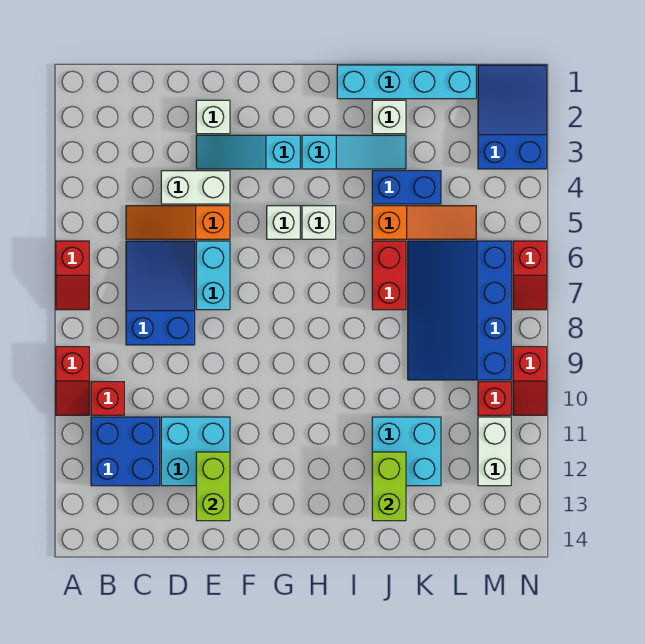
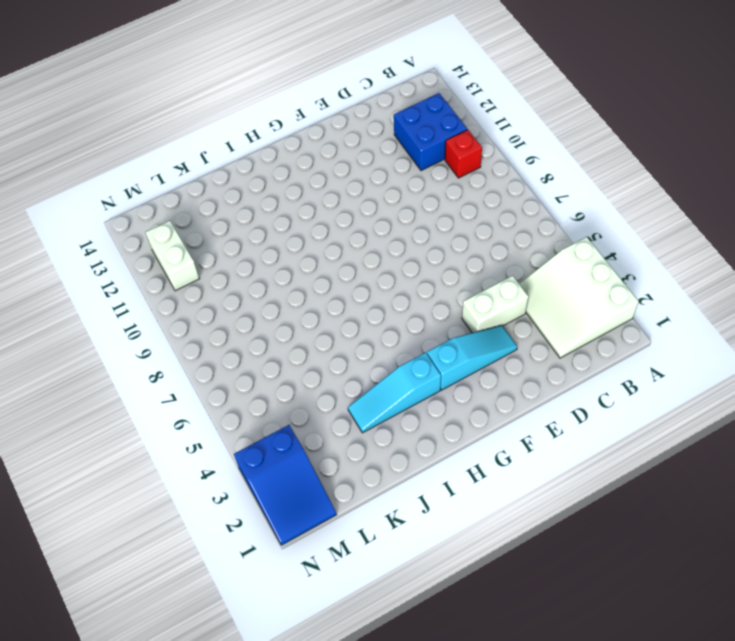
white 3x3 slope [519,237,639,358] -> none
none -> red 1x2 slope [56,241,89,310]
none -> red 1x2 slope [56,347,89,415]
none -> orange 1x3 slope [126,206,230,239]

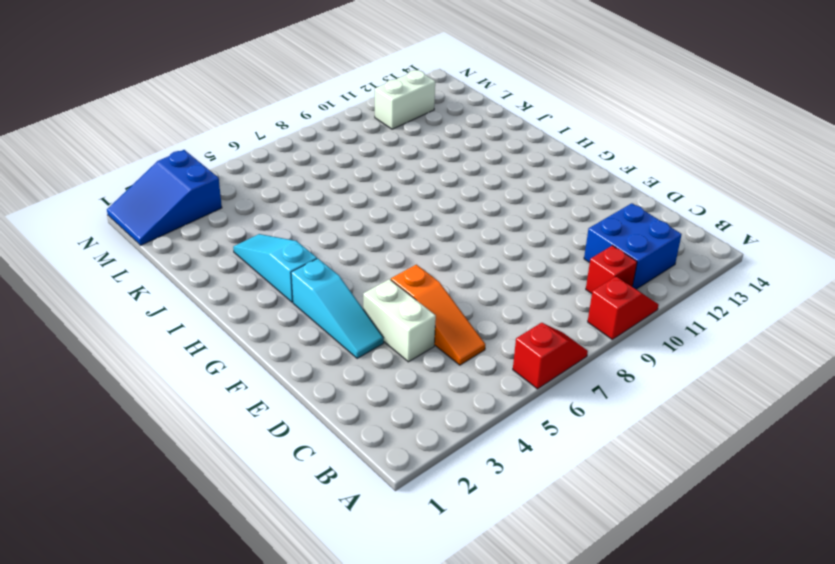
none -> blue 2x3 slope [126,241,195,345]
none -> cyan 2x2 brick [161,417,230,486]
none -> white 1x1 brick [196,100,230,134]

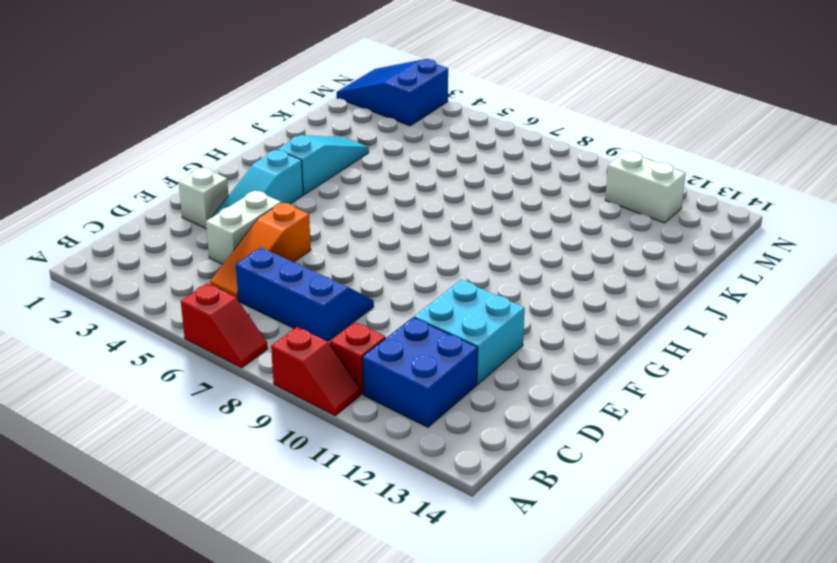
blue 2x3 slope [236,247,374,341] -> blue 2x3 slope turned to [126,241,195,345]
none -> cyan 1x2 brick [196,241,230,310]
none -> white 1x1 brick [267,206,300,239]
none -> white 1x1 brick [302,206,336,239]

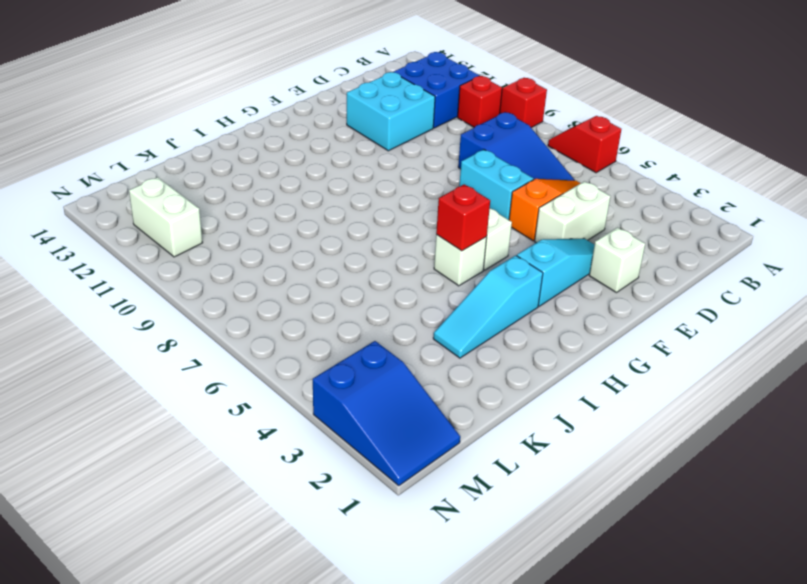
red 1x1 brick [436,184,490,251] -> red 1x1 brick moved to [478,382,511,415]
none -> cyan 1x4 brick [337,65,476,99]
none -> white 1x1 brick [372,100,406,134]
none -> blue 1x2 brick [372,171,441,204]

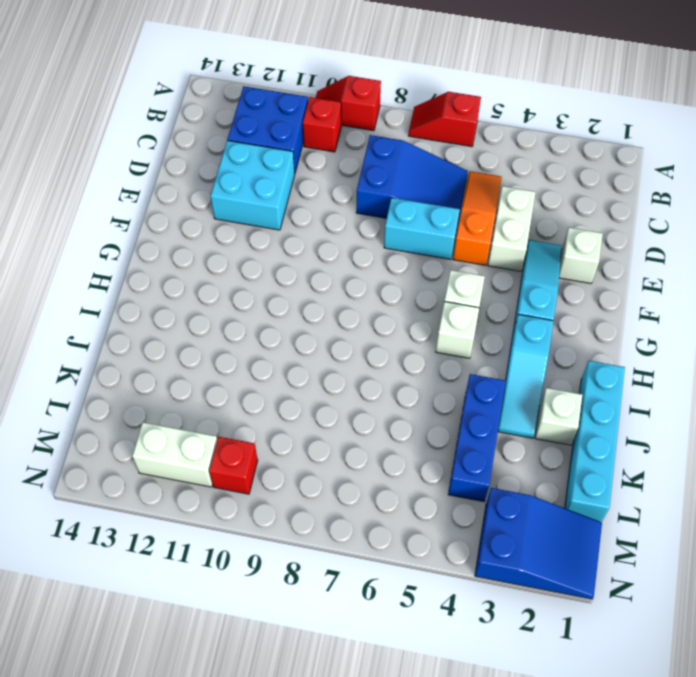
blue 1x3 brick [448,374,506,502] -> blue 1x2 brick [372,171,441,204]
none -> orange 1x3 slope [372,206,476,239]
none -> red 1x2 brick [372,241,406,310]
none -> cyan 2x2 brick [372,417,441,486]

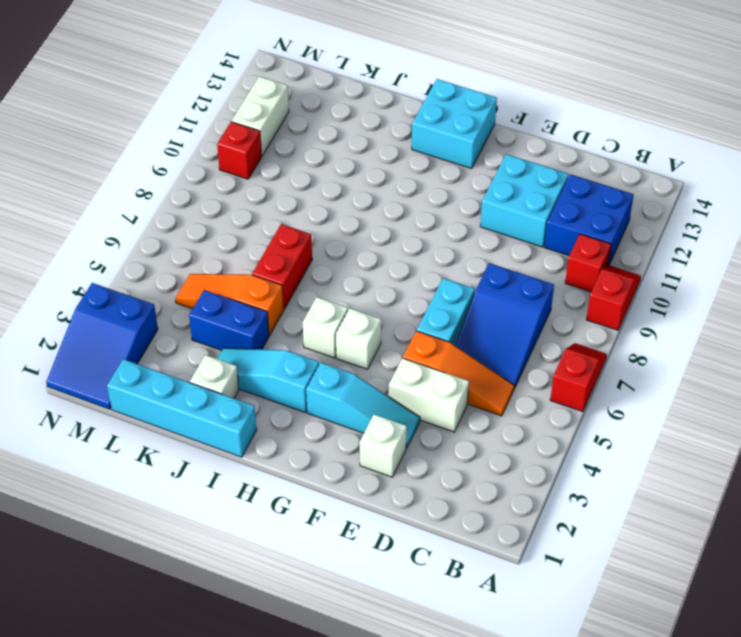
cyan 2x2 brick [412,79,497,169] -> cyan 2x2 brick moved to [372,417,441,486]
none -> blue 3x4 slope [408,241,511,380]
none -> red 1x2 slope [513,241,547,310]
none -> red 1x2 slope [513,347,547,415]

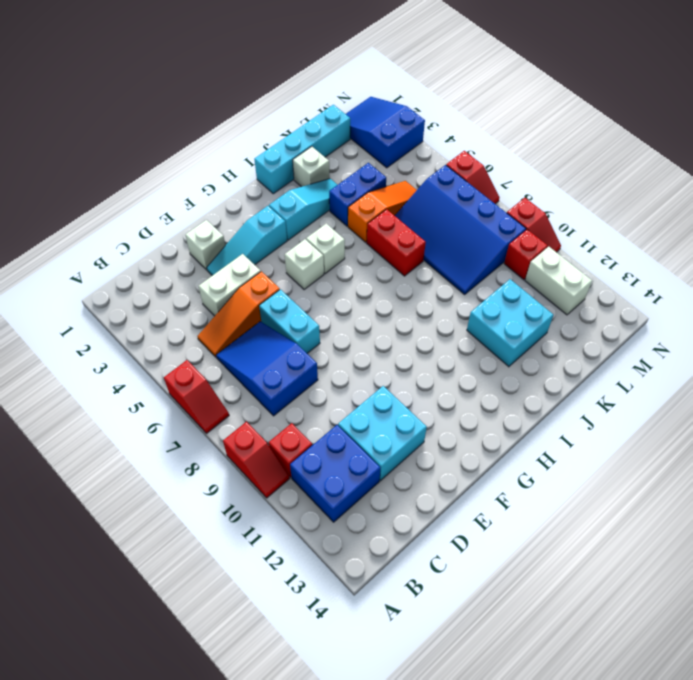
none -> lime 1x2 brick [196,452,230,521]
none -> lime 1x2 brick [372,452,406,521]

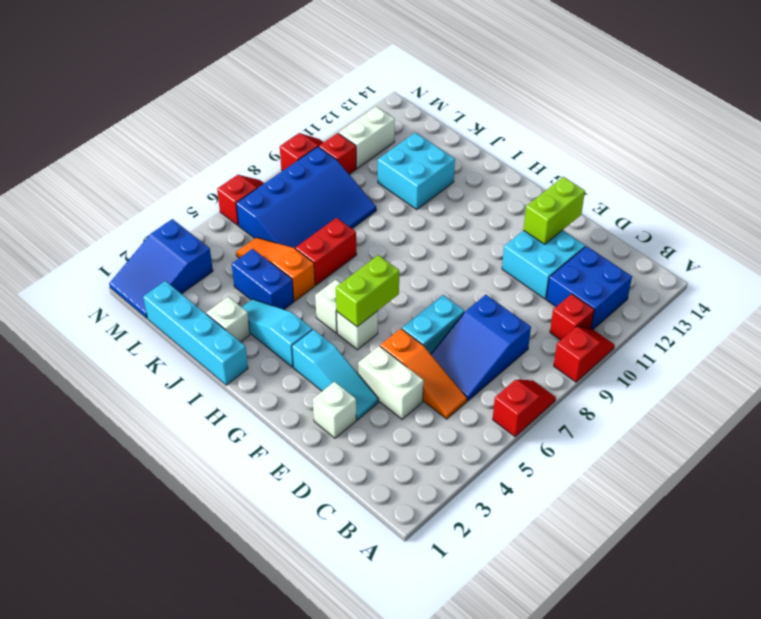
lime 1x2 brick [336,255,399,327] -> lime 1x2 brick moved to [372,452,406,521]

